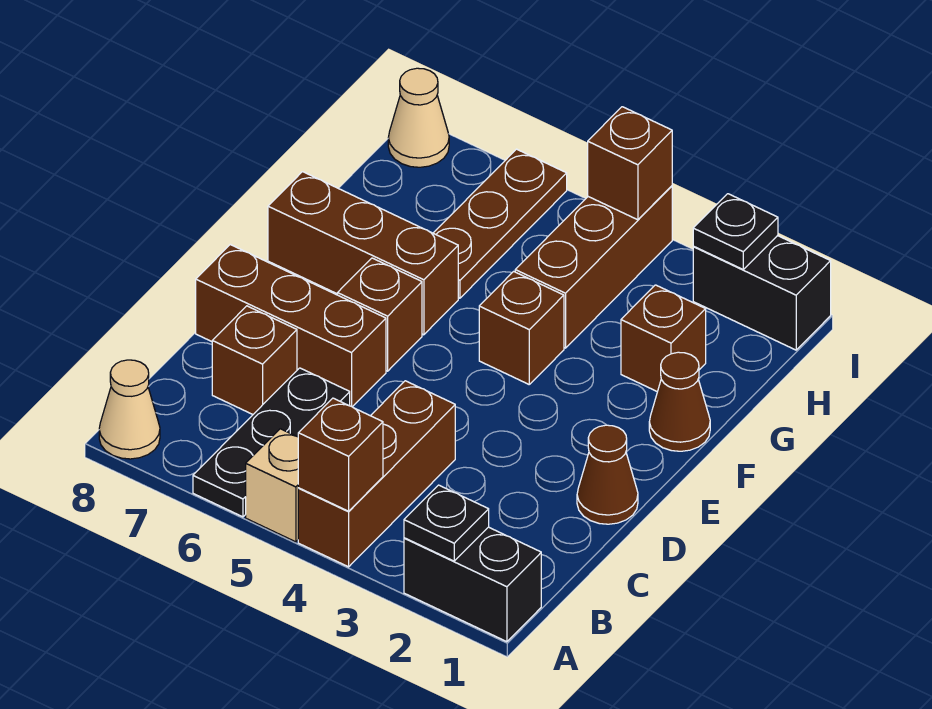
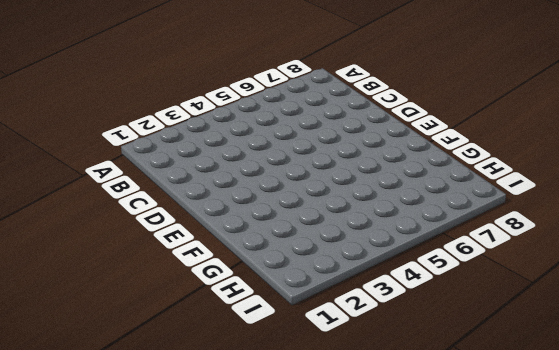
none -> black 1x2 brick [404,527,541,642]
none -> brown 1x3 brick [298,381,455,567]
none -> tan 1x1 brick [246,429,298,542]

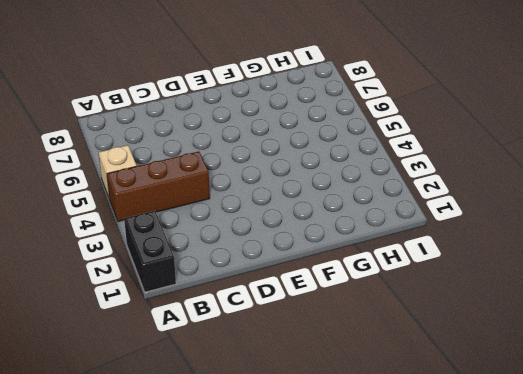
none -> black 1x3 plate [193,368,350,517]
none -> tan 1x1 cone [99,360,160,459]
none -> brown 1x1 brick [212,306,297,414]

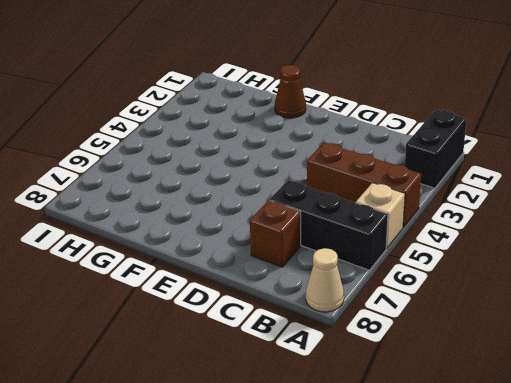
black 1x3 brick [270,180,388,270] -> black 1x3 plate [193,368,350,517]
none -> brown 1x1 cone [577,425,638,524]
none -> brown 1x3 brick [196,245,386,407]
none -> brown 1x1 brick [337,258,422,371]

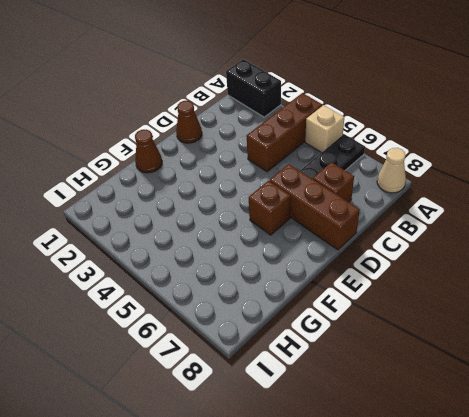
none -> brown 1x1 brick [479,271,564,384]
none -> brown 1x3 brick [268,172,458,335]
none -> brown 1x1 brick [621,285,706,392]

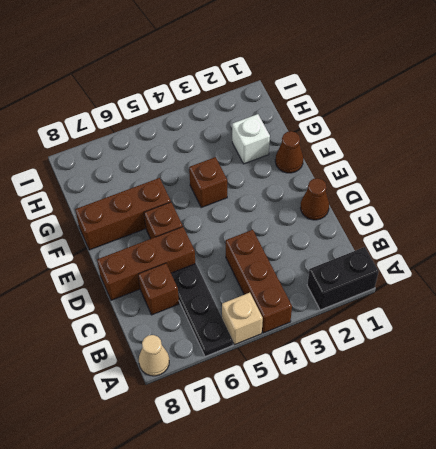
white 1x1 brick [232,114,270,164] -> brown 1x1 brick [621,285,706,392]
none -> brown 1x3 brick [515,186,672,348]
none -> brown 1x3 plate [434,149,567,298]
none -> black 1x2 brick [693,236,831,350]

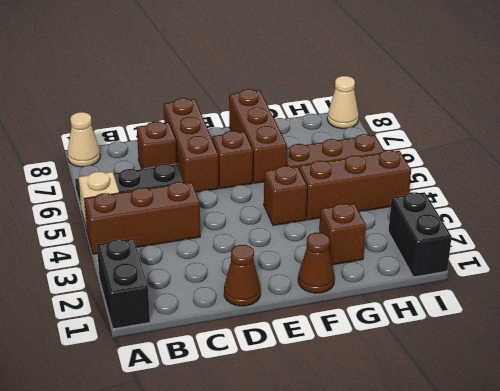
none -> black 1x1 plate [404,485,489,561]
none -> brown 1x1 brick [298,398,383,511]
none -> black 1x1 plate [693,194,778,269]

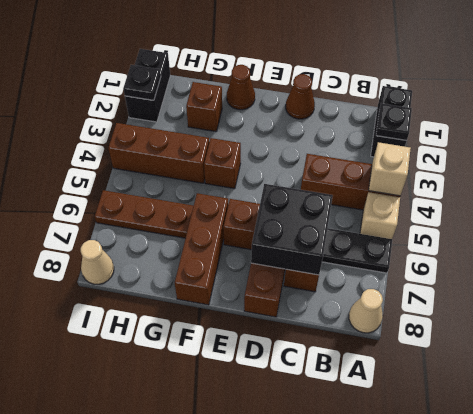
tan 1x1 brick [369,142,411,196] -> brown 1x1 brick [298,398,383,511]
black 2x2 brick [251,184,333,275] -> none
none -> brown 1x1 brick [588,107,672,220]

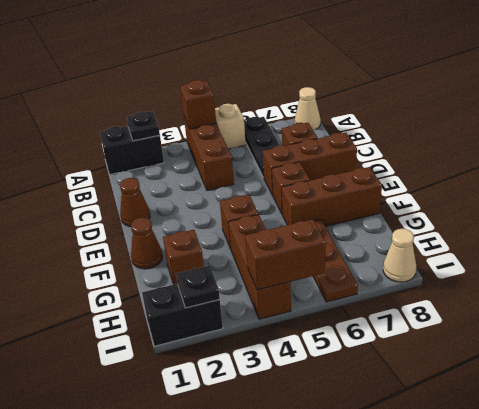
brown 1x2 brick [245,219,326,290] -> brown 1x1 brick [588,107,672,220]

